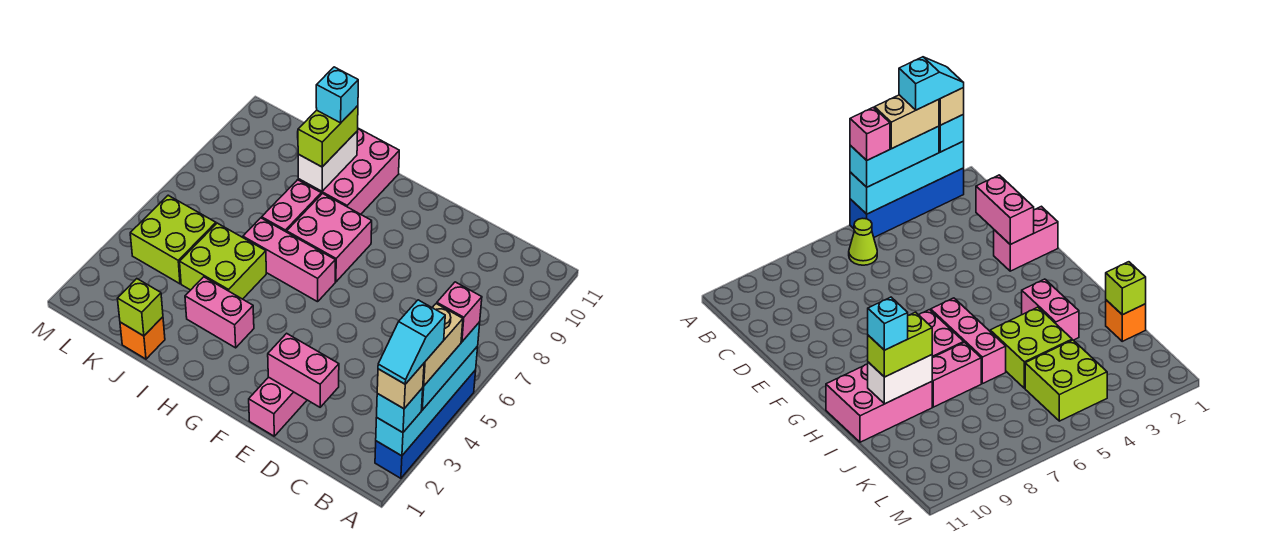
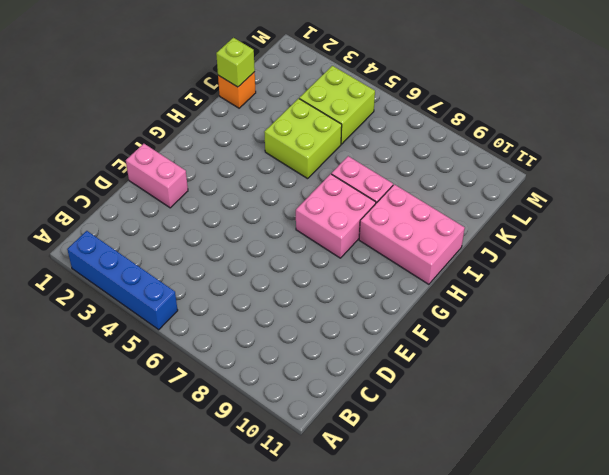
none -> lime 1x1 cone [849,218,877,265]
none -> pink 1x3 brick [243,218,335,302]
none -> pink 1x2 brick [185,277,254,348]

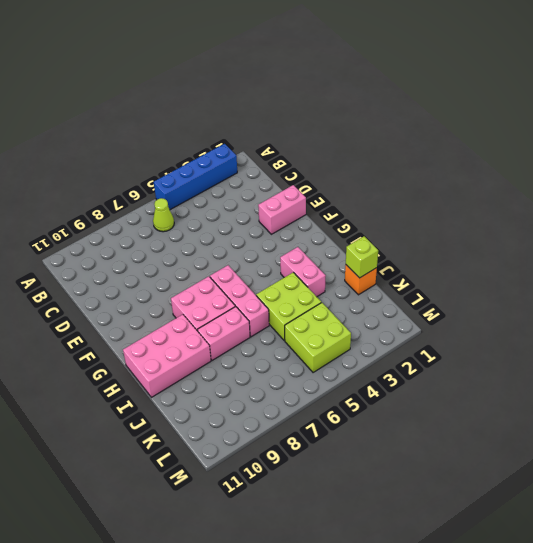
none -> cyan 1x4 brick [376,346,478,456]
none -> pink 1x2 brick [268,333,339,407]
none -> white 1x2 brick [298,131,358,191]

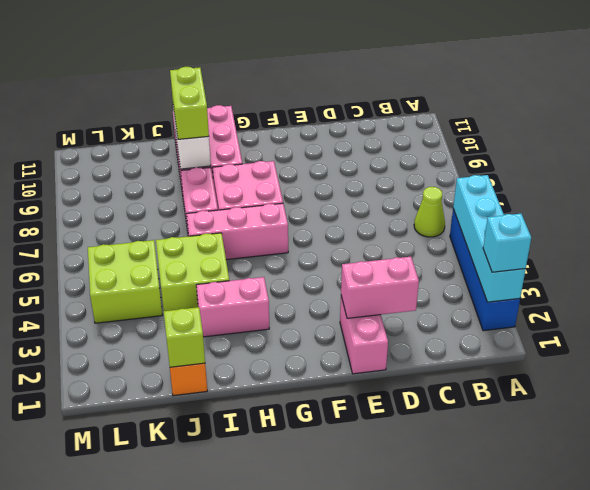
none -> cyan 1x3 brick [422,322,480,410]
none -> tan 1x1 brick [377,364,424,409]
none -> tan 1x2 brick [423,304,463,386]

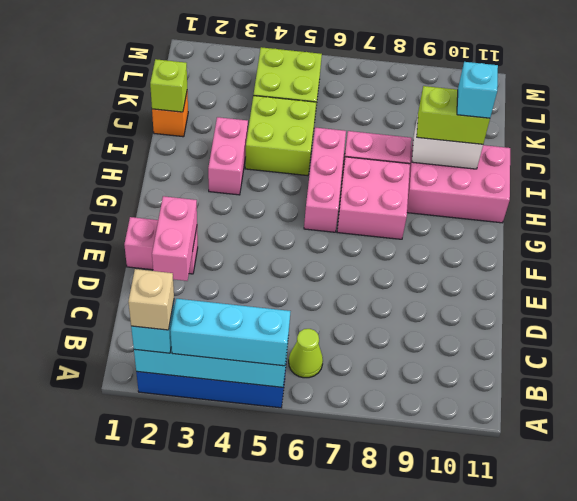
none -> tan 1x2 brick [423,304,463,386]
none -> pink 1x1 brick [437,282,482,342]
none -> cyan 1x2 slope [378,300,445,384]

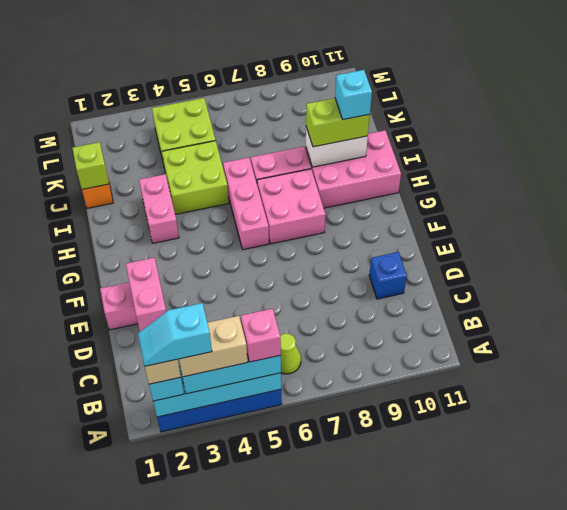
blue 1x1 brick [369,252,407,299] -> none

